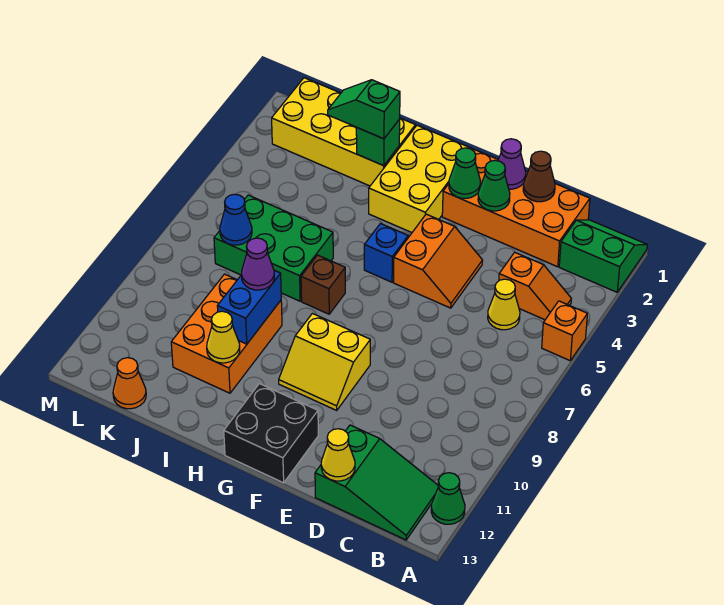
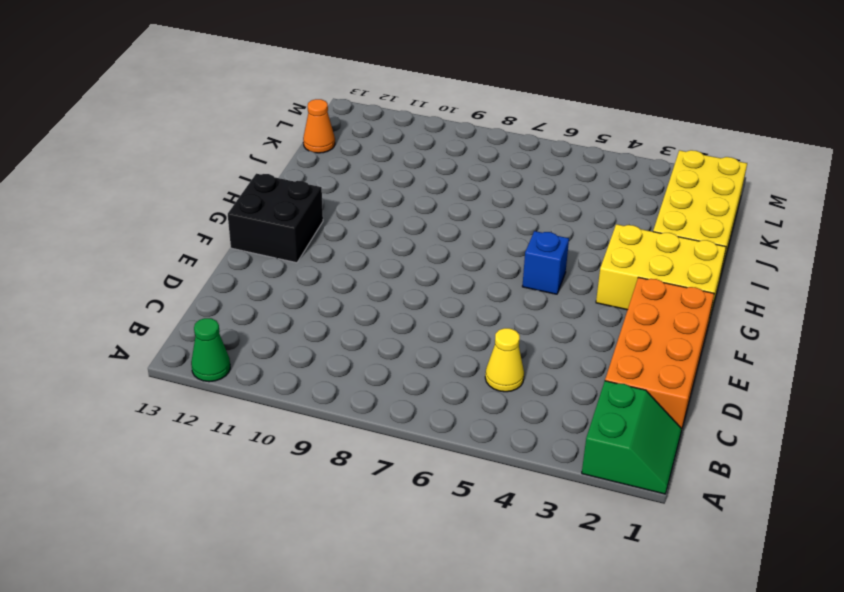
none -> orange 1x1 brick [542,301,587,360]
none -> orange 1x2 slope [499,252,571,320]
none -> green 2x3 slope [315,425,438,540]

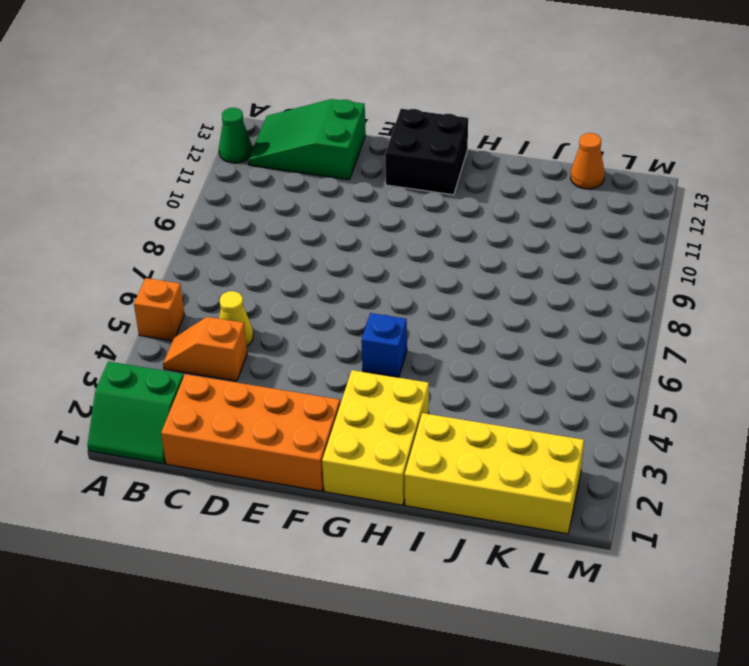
none -> orange 2x2 slope [393,214,483,308]
none -> yellow 2x2 slope [279,314,370,410]
none -> brown 1x1 brick [301,255,345,314]

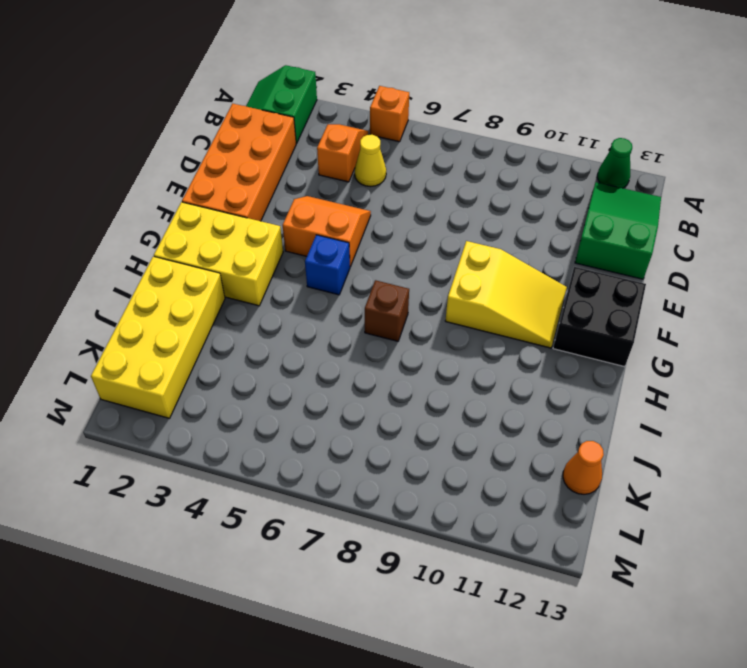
yellow 2x3 slope [445,241,567,348] -> yellow 2x2 slope [279,314,370,410]
none -> green 2x3 brick [214,195,333,301]
none -> orange 2x3 brick [171,274,282,393]
none -> brown 1x1 cone [523,151,555,202]

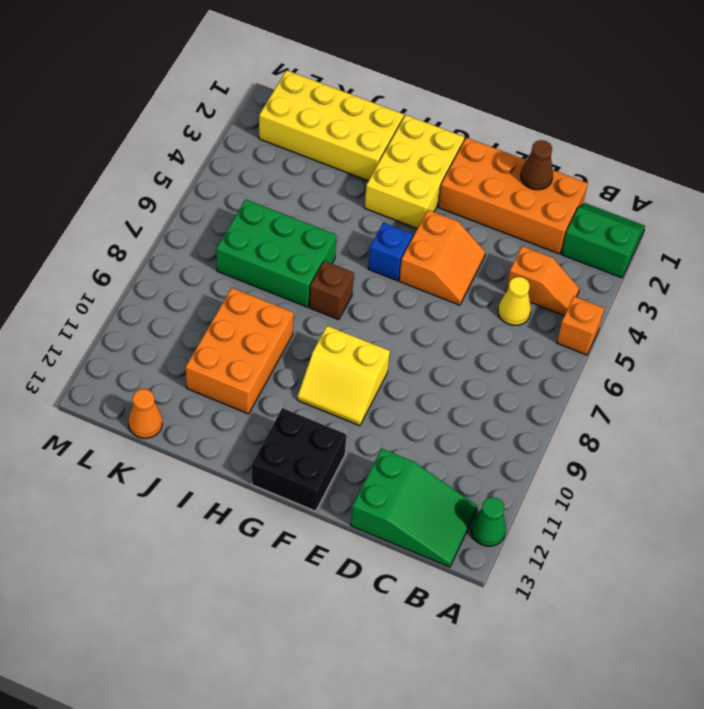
none -> yellow 1x1 cone [321,429,355,481]
none -> purple 1x1 cone [498,139,526,189]
none -> green 1x1 cone [478,160,510,211]

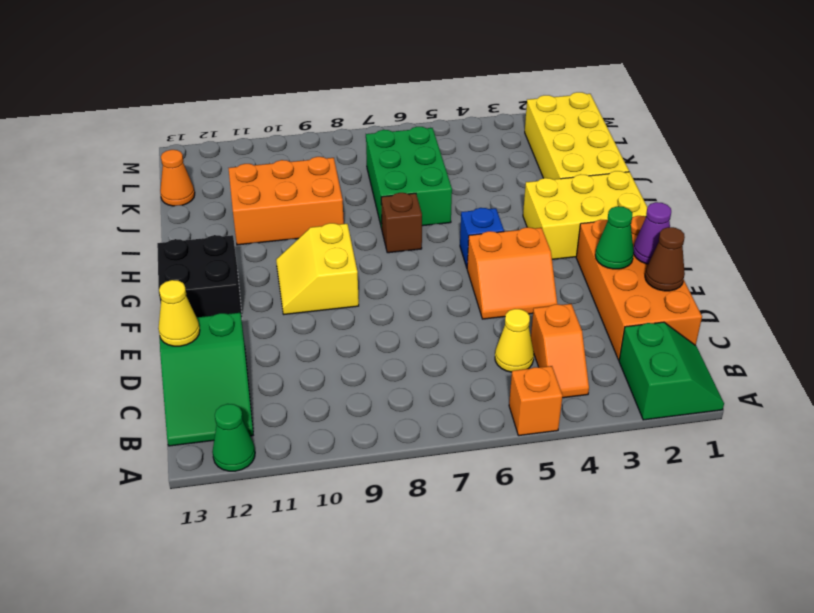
none -> green 1x1 cone [449,148,480,198]
none -> green 1x1 brick [356,119,400,166]
none -> blue 1x2 brick [217,270,281,344]

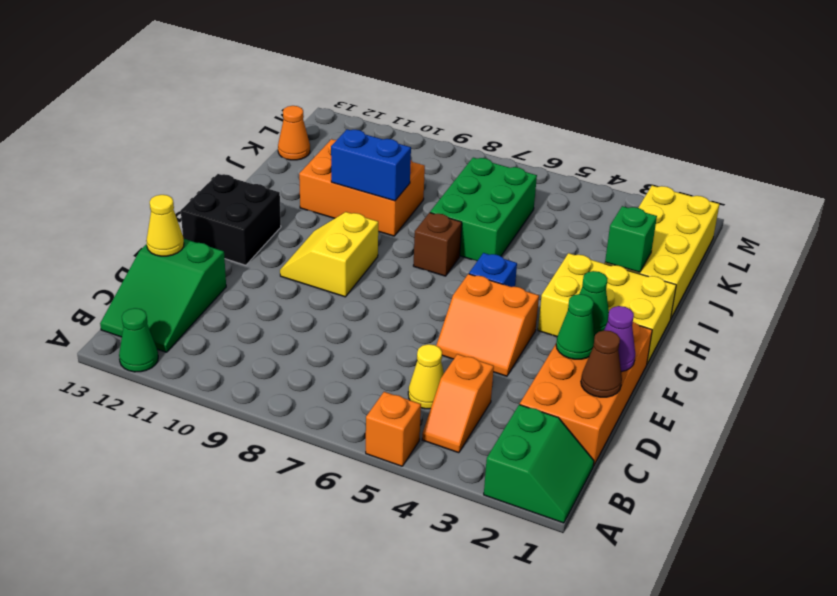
none -> yellow 1x1 cone [207,311,240,363]
none -> blue 1x1 cone [220,194,252,245]
none -> green 1x2 slope [328,80,400,139]

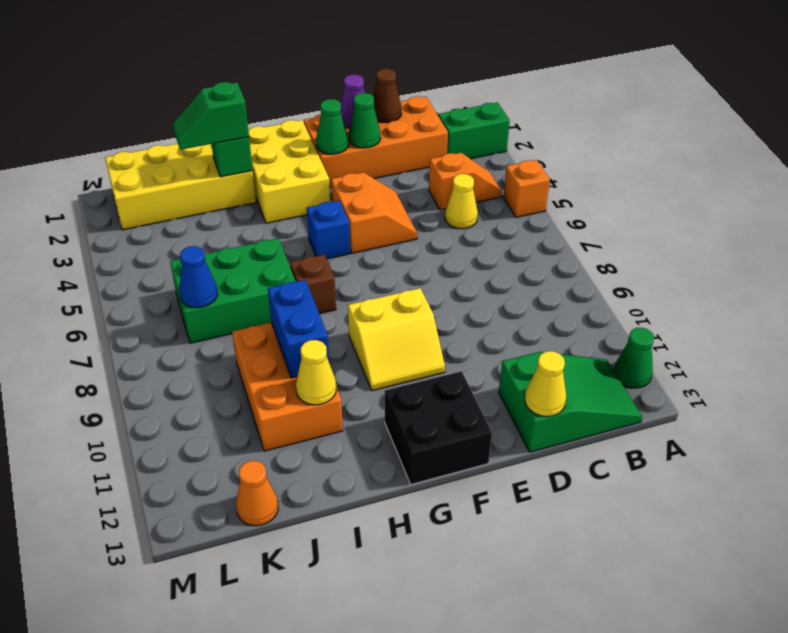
none -> purple 1x1 cone [242,238,274,290]

